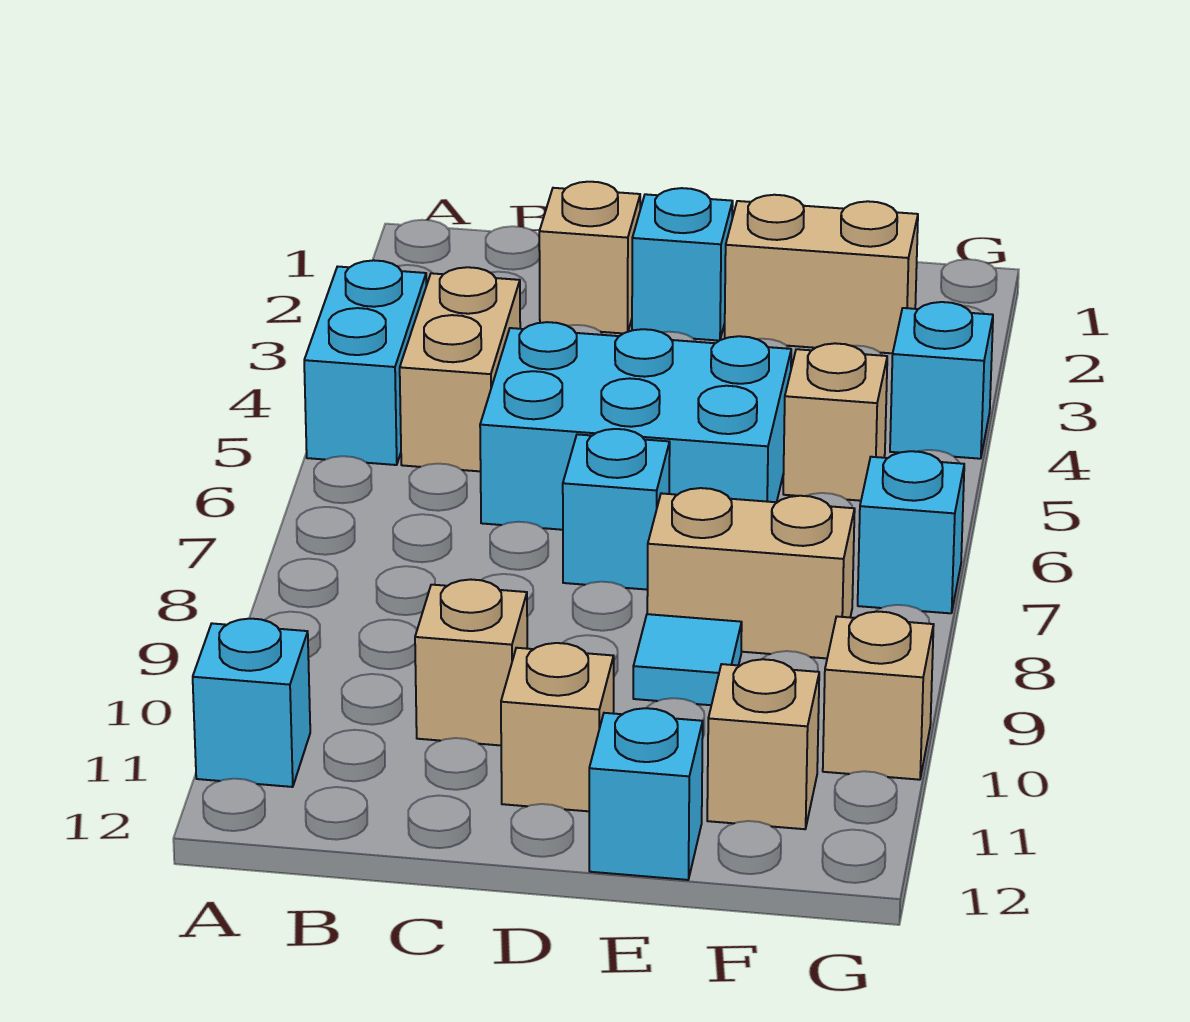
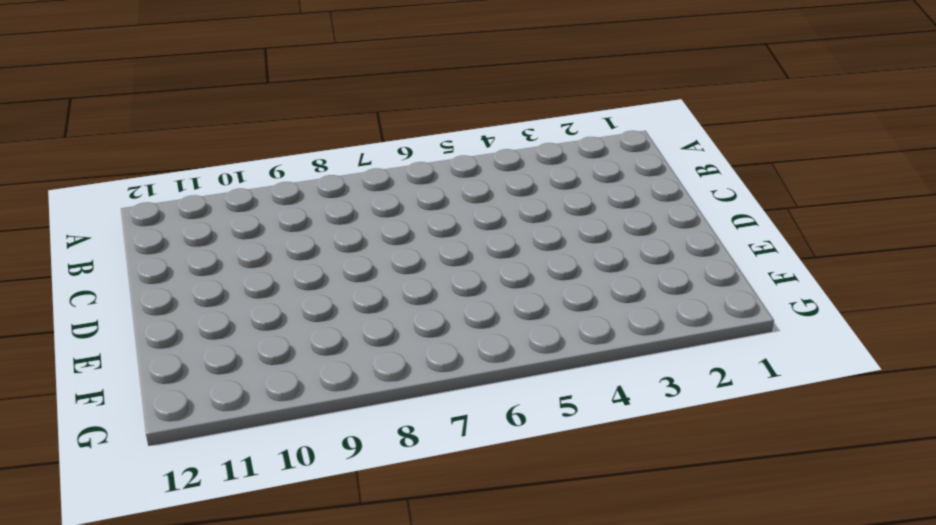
none -> cyan 1x2 brick [304,260,426,465]
none -> cyan 1x1 brick [193,619,310,787]
none -> tan 1x2 brick [400,267,520,471]

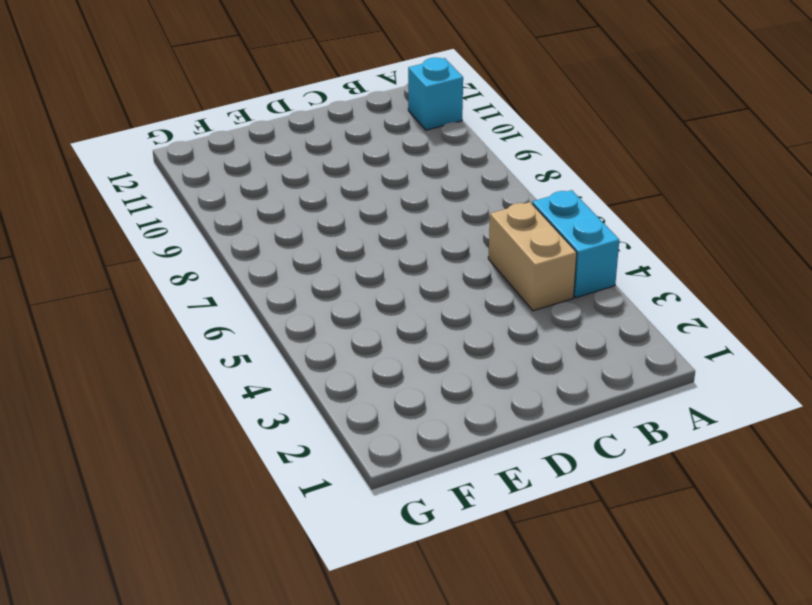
none -> tan 1x1 brick [539,182,640,334]
none -> cyan 2x3 brick [480,322,791,530]
none -> tan 1x1 brick [415,579,527,745]

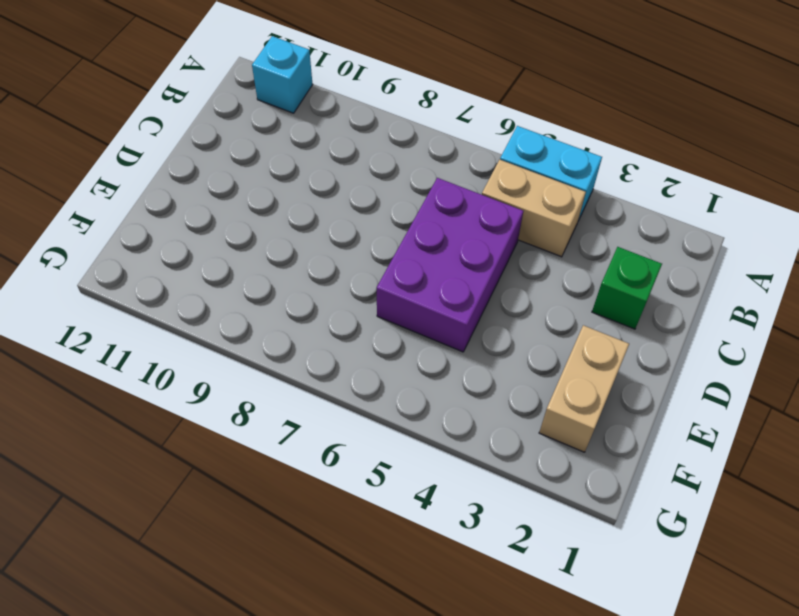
green 1x1 brick [592,247,662,329] -> tan 1x1 brick [539,182,640,334]
purple 2x3 brick [377,178,523,352] -> cyan 2x3 brick [480,322,791,530]
none -> tan 1x1 brick [415,579,527,745]
none -> cyan 1x1 brick [632,188,733,341]
none -> cyan 1x1 brick [563,429,670,590]

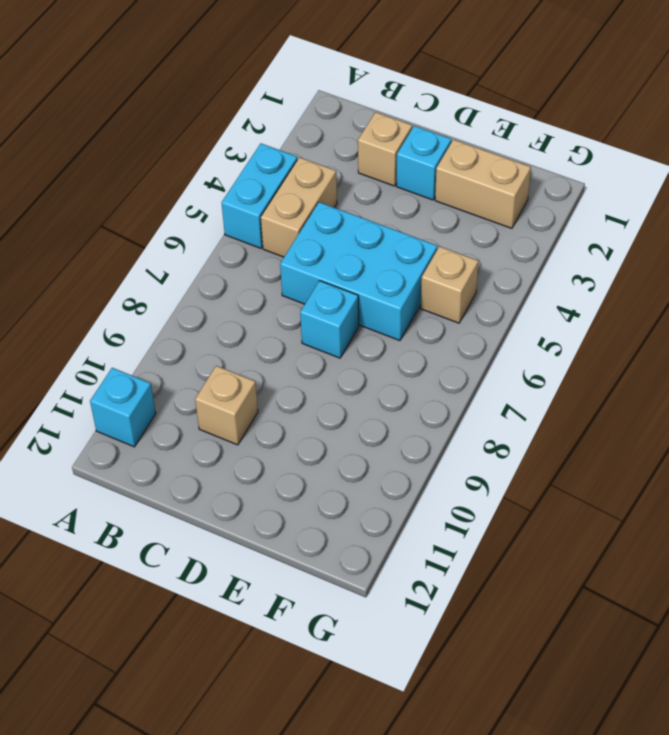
none -> tan 1x1 brick [501,643,614,811]
none -> tan 1x2 brick [647,488,855,658]
none -> cyan 1x1 tile [633,614,742,705]

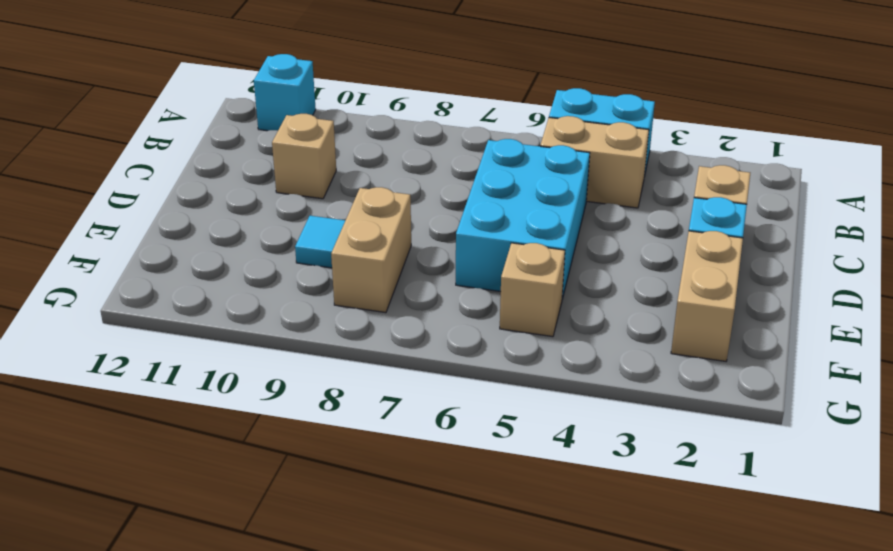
none -> cyan 1x1 brick [563,429,670,590]
none -> tan 1x1 brick [501,643,614,811]
none -> cyan 1x1 brick [589,708,703,880]

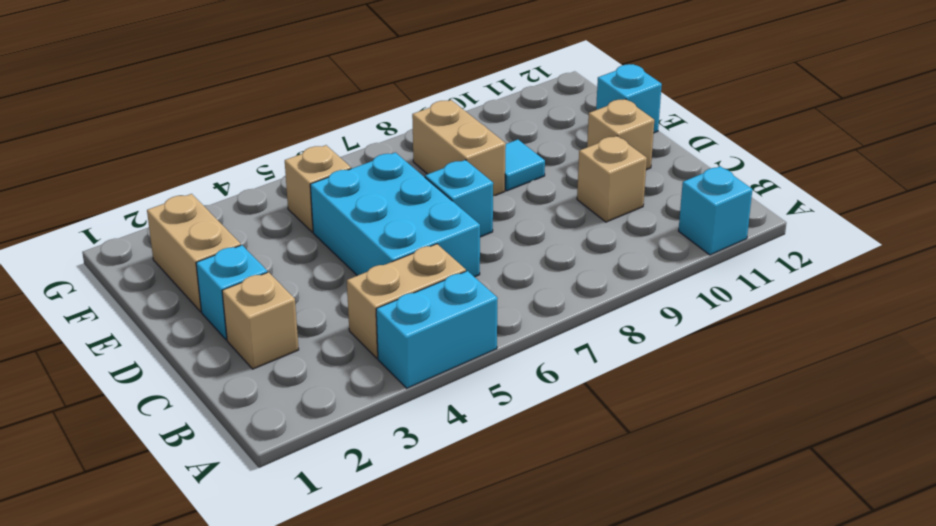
none -> tan 1x1 brick [707,659,819,829]
none -> cyan 1x1 brick [890,302,993,459]
none -> cyan 1x1 brick [858,451,964,613]

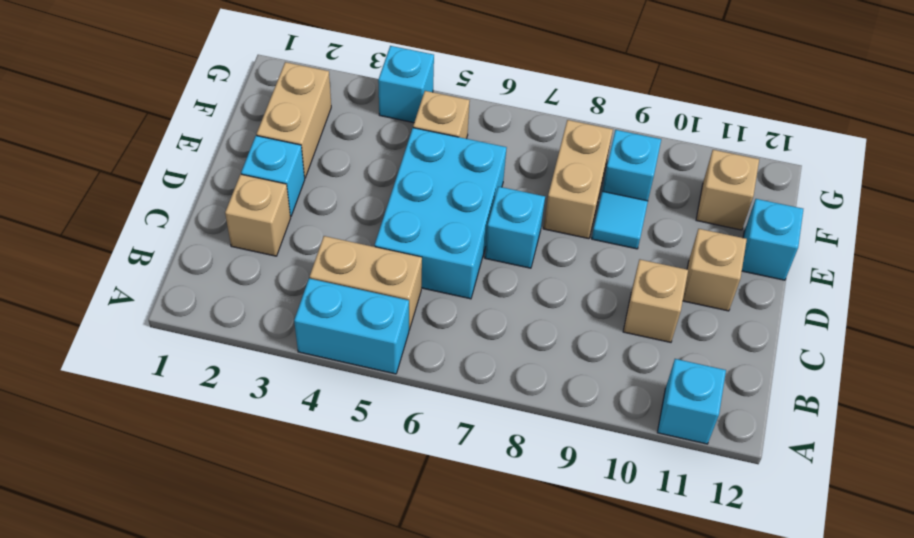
cyan 1x1 brick [602,130,661,201] -> cyan 1x1 brick moved to [858,451,964,613]
none -> tan 1x1 brick [823,612,934,780]

